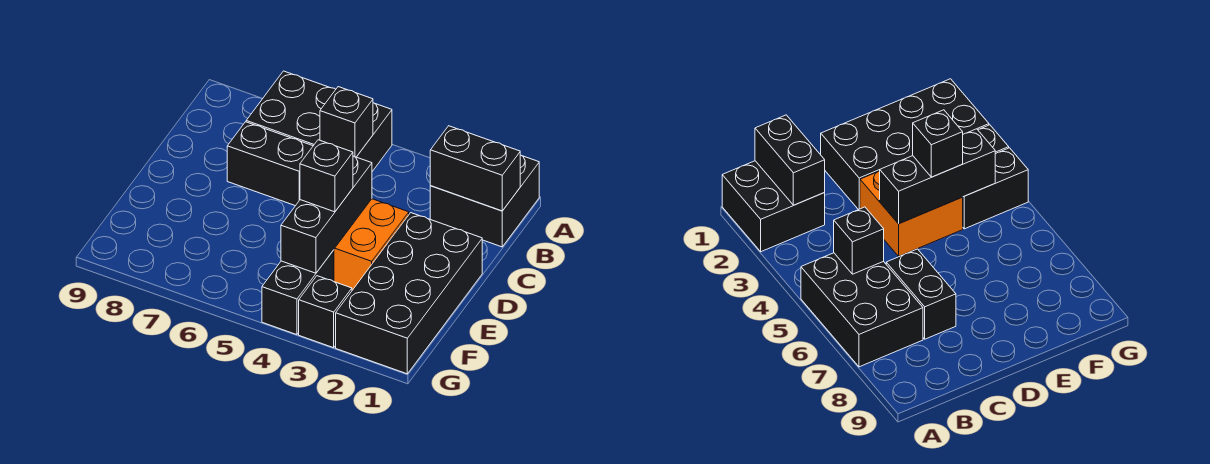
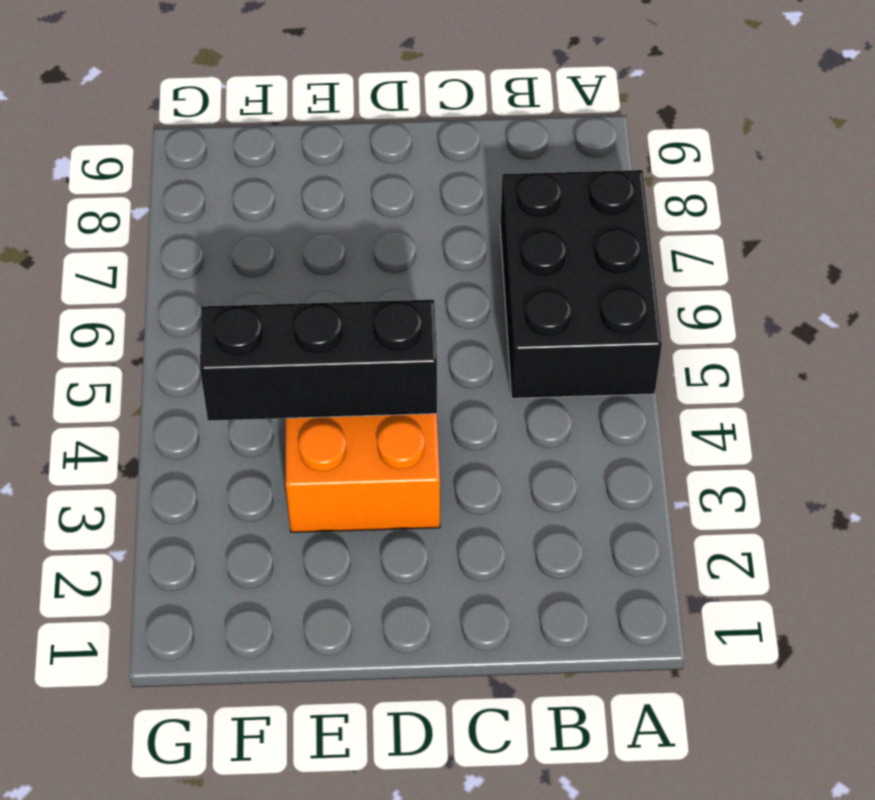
none -> black 2x2 brick [430,155,539,247]
none -> black 1x2 brick [227,122,313,206]

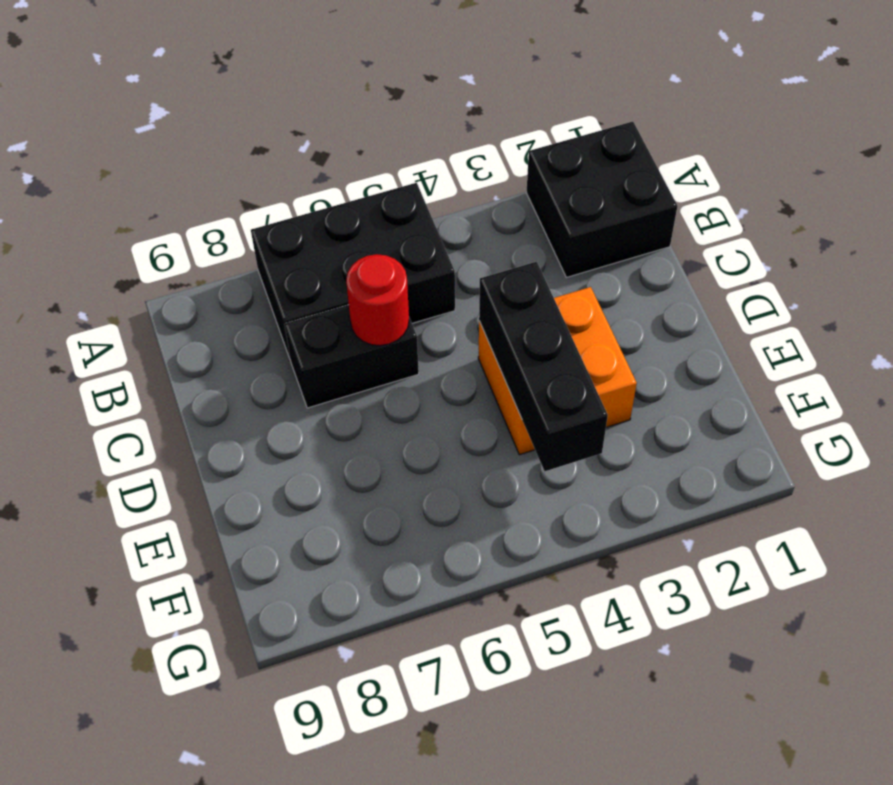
red 1x1 round brick [346,254,409,346] -> none
none -> black 2x4 brick [336,213,482,374]
none -> black 1x2 brick [262,250,334,335]

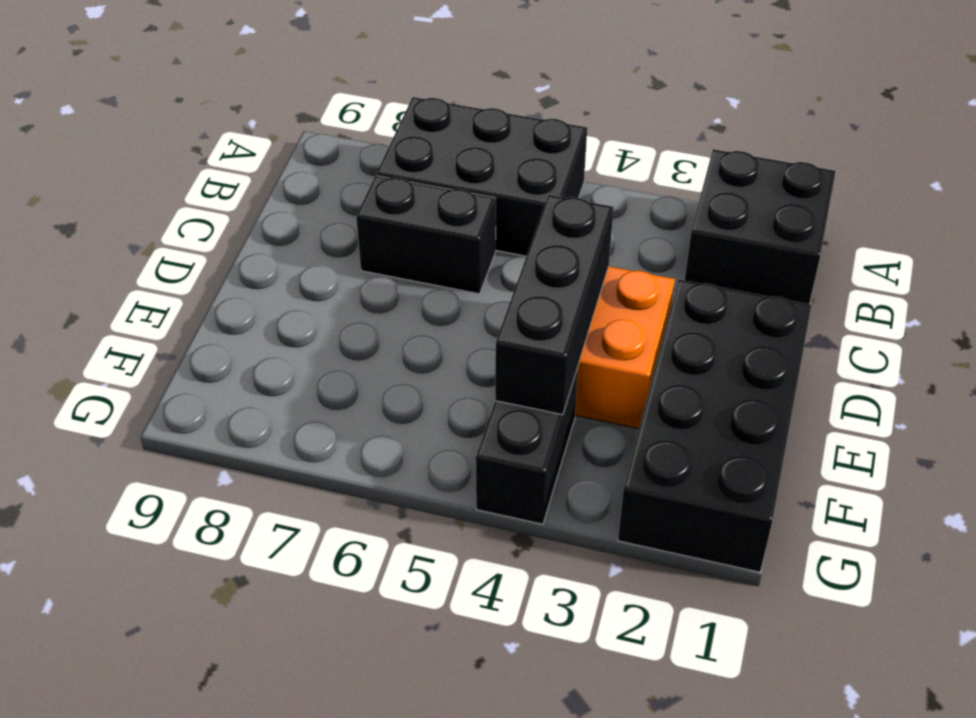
none -> black 1x1 brick [299,276,352,348]
none -> black 1x2 brick [430,126,520,211]

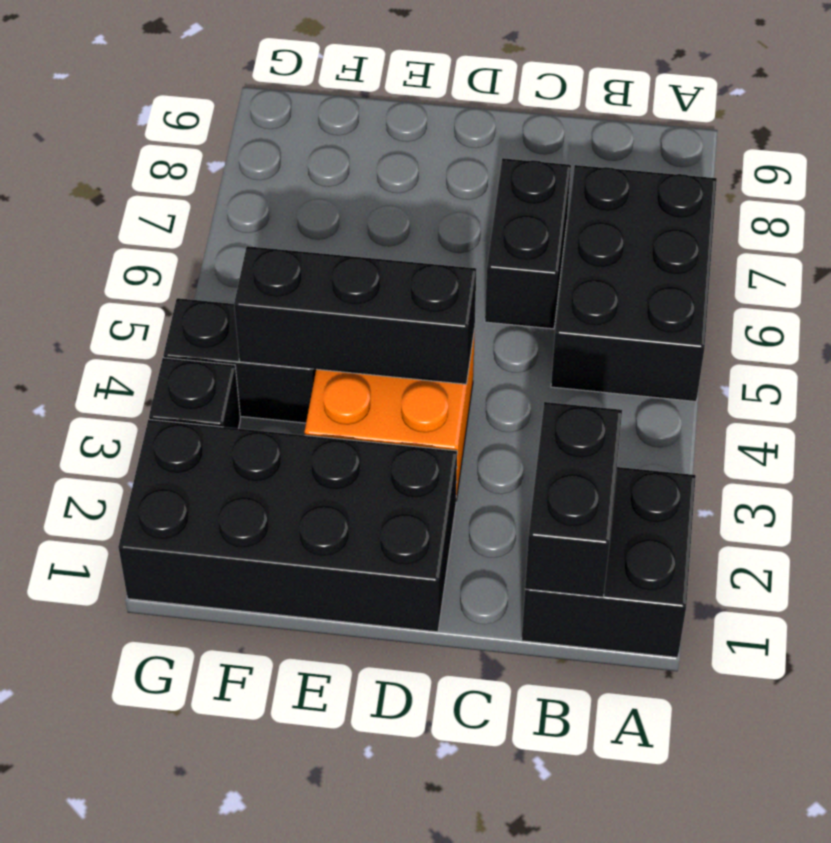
none -> black 1x1 brick [320,87,373,157]
none -> black 1x1 brick [300,140,353,212]

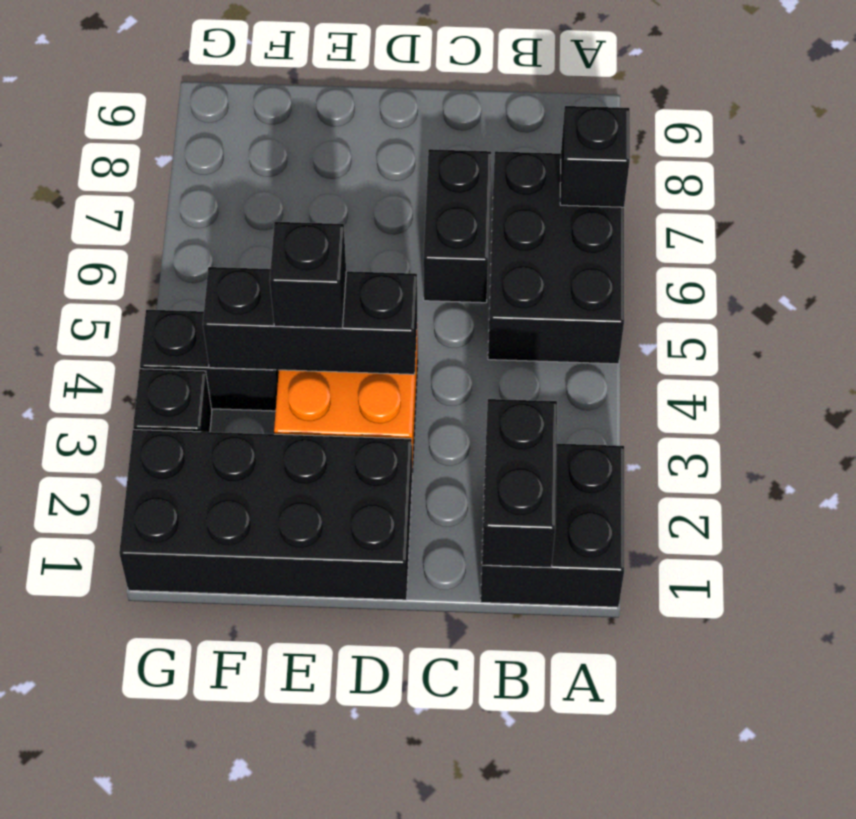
black 1x1 brick [560,106,630,207] -> black 1x1 brick moved to [320,87,373,157]

